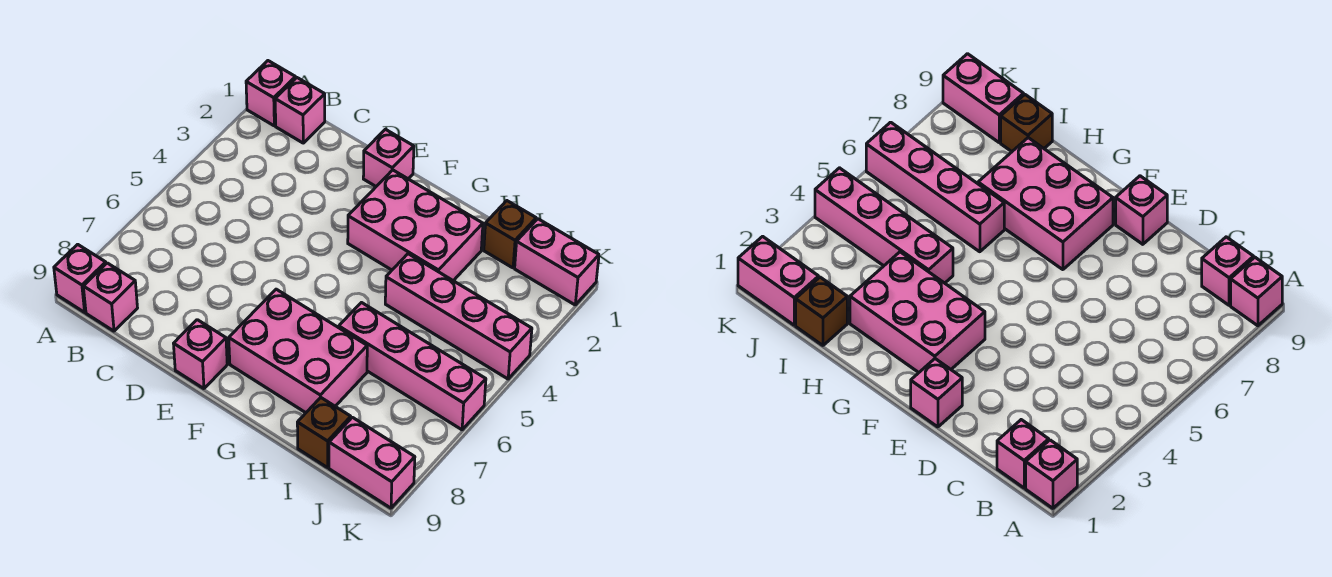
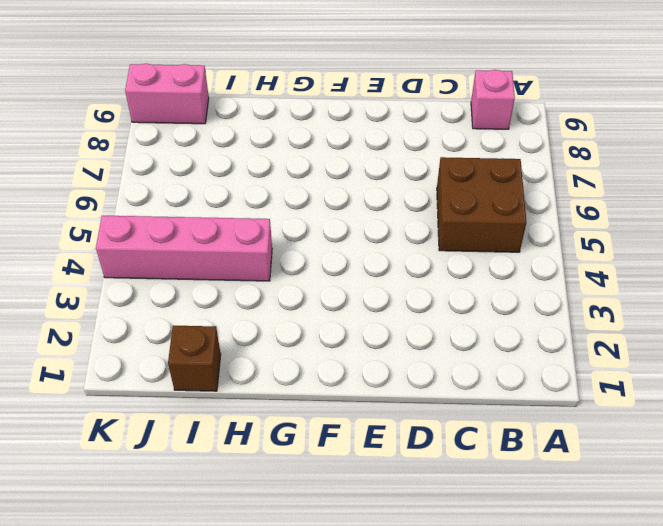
brown 2x2 brick [437,157,526,252] -> none
none -> pink 1x1 brick [246,61,296,126]
none -> pink 1x1 brick [54,244,106,312]
none -> pink 1x1 brick [275,78,325,143]

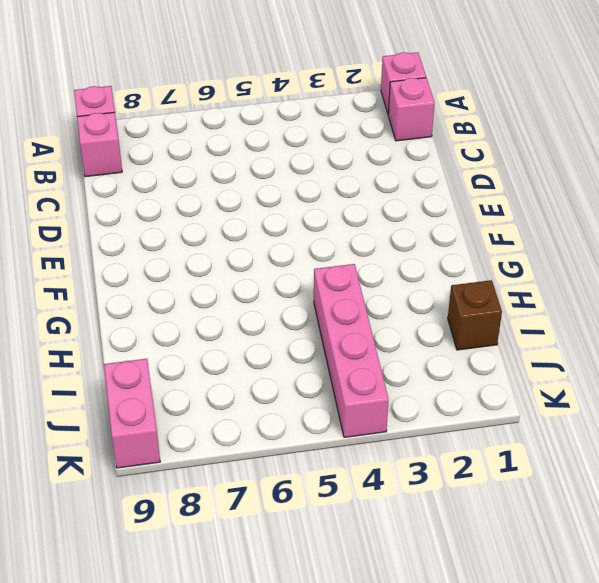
none -> pink 1x1 brick [363,129,414,186]
none -> pink 1x1 brick [174,320,227,389]
none -> pink 2x3 brick [348,170,483,281]

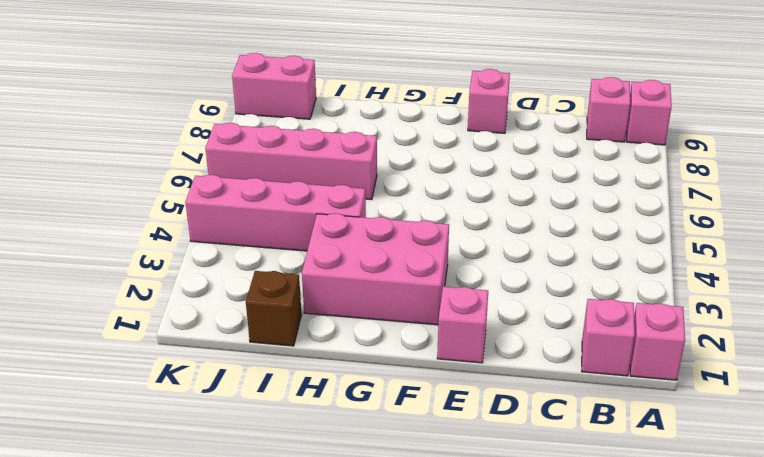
none -> pink 2x3 brick [229,289,367,413]
none -> brown 1x1 brick [297,398,351,468]
none -> pink 1x2 brick [515,219,599,305]

